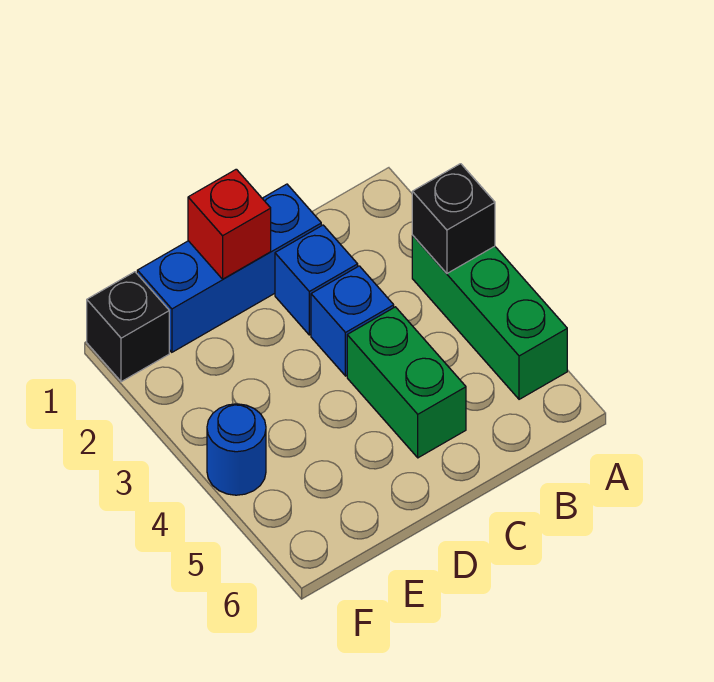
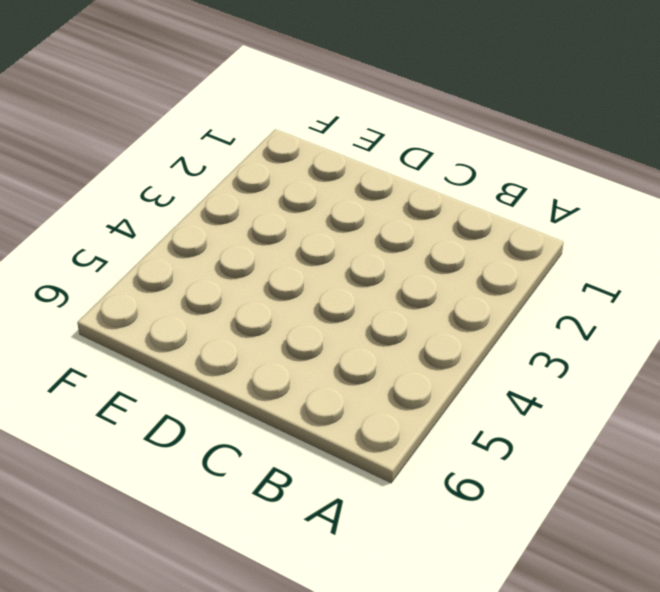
none -> green 1x3 brick [412,236,567,399]
none -> blue 1x3 brick [137,184,321,352]

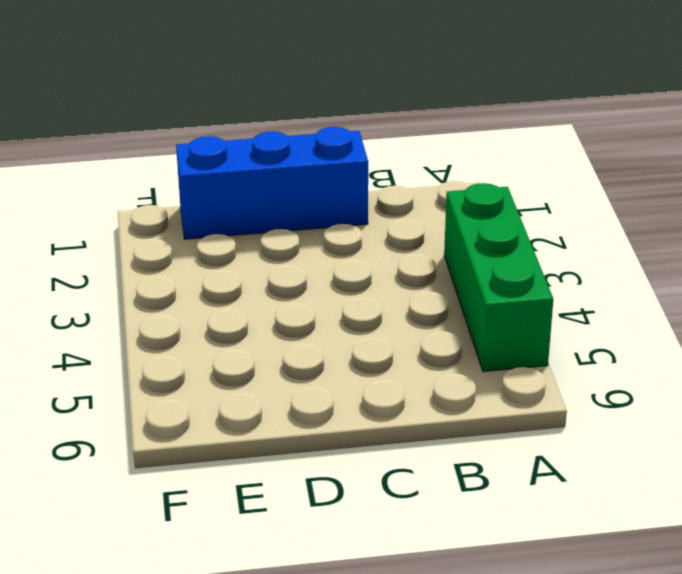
none -> blue 1x1 brick [275,225,358,335]
none -> blue 1x1 brick [311,266,394,376]

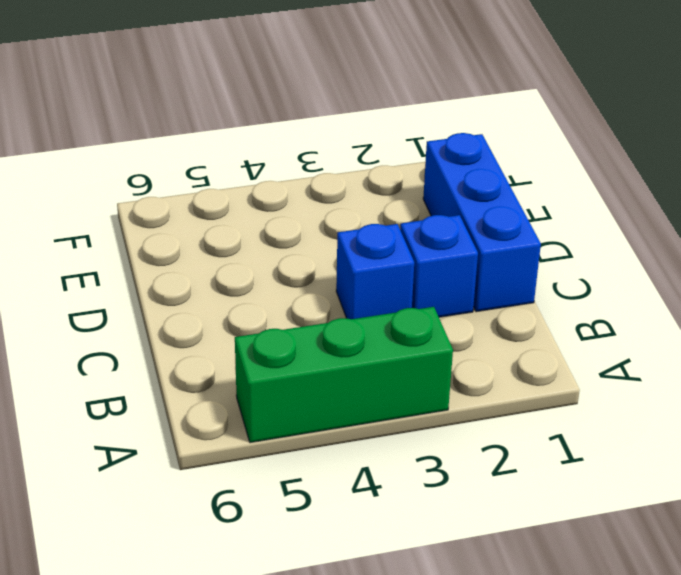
none -> green 1x2 brick [347,307,466,458]
none -> black 1x1 brick [87,272,169,382]

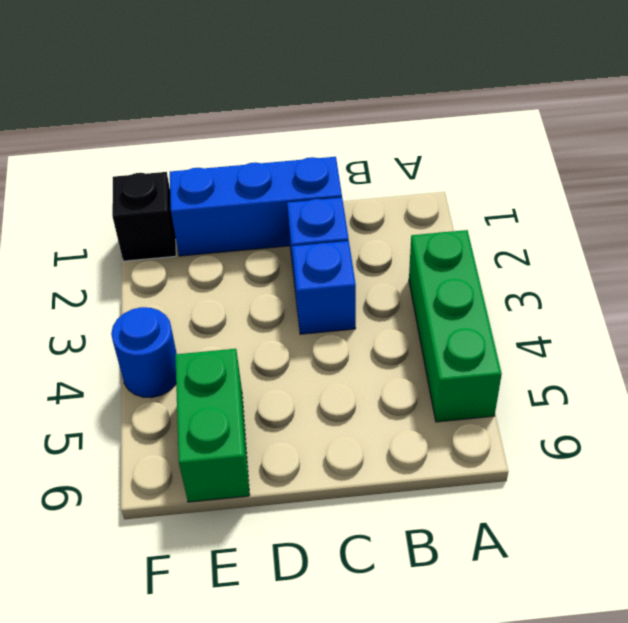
green 1x2 brick [175,349,250,502] -> green 1x2 brick moved to [347,307,466,458]
none -> black 1x1 brick [412,164,495,273]
none -> red 1x1 brick [188,169,271,279]

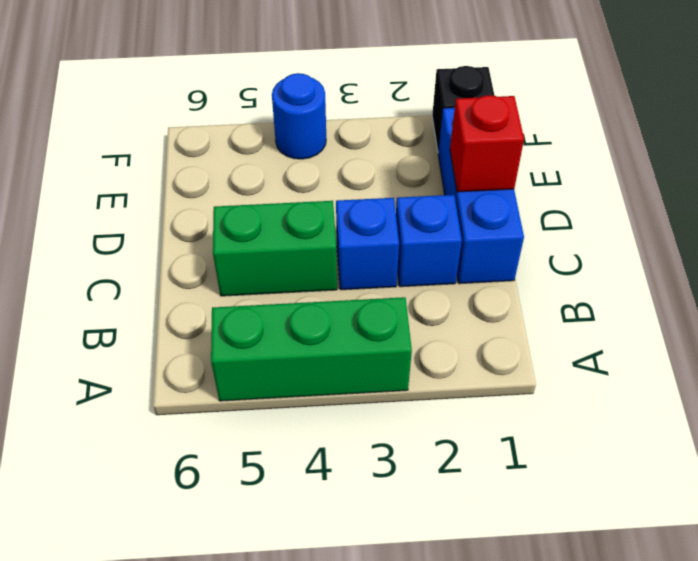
none -> black 1x1 brick [412,164,495,273]

